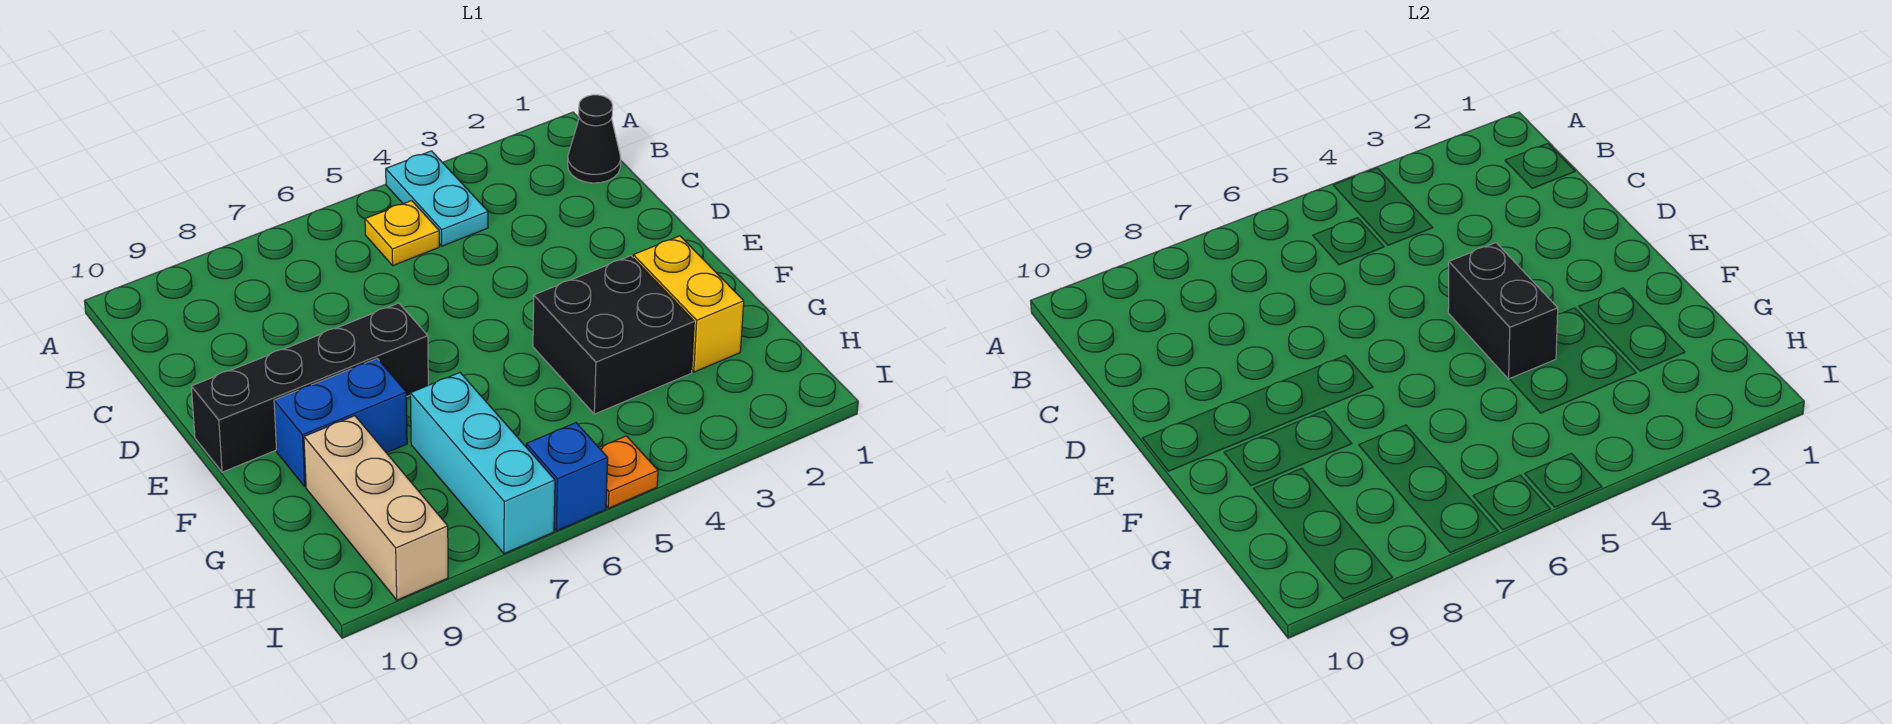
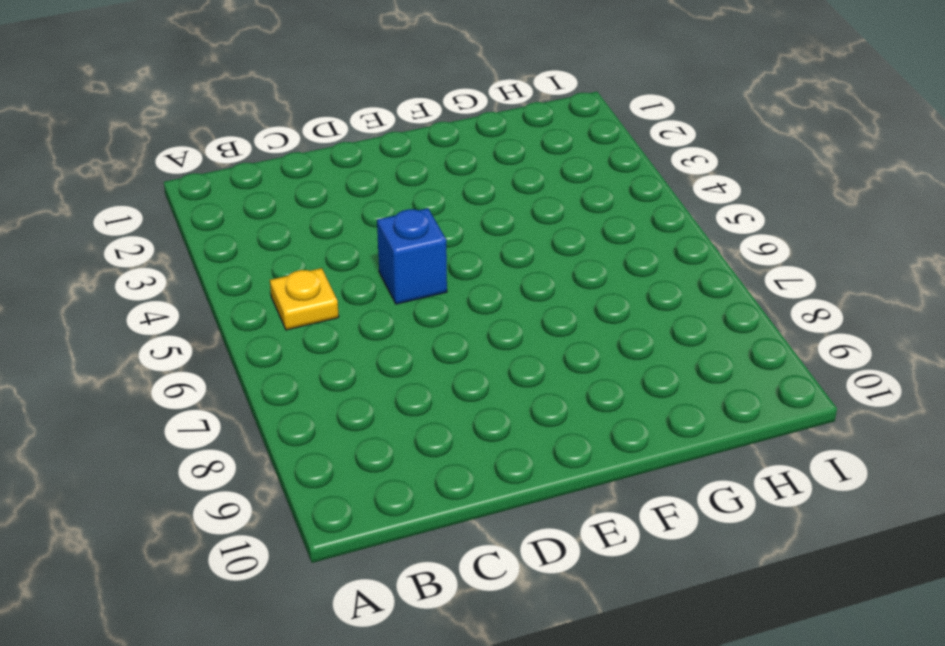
blue 1x1 brick [377,208,447,304] -> blue 1x1 brick moved to [526,423,608,531]
none -> cyan 1x2 plate [386,151,488,246]
none -> black 1x1 cone [568,95,621,183]
none -> black 1x4 brick [191,303,428,472]

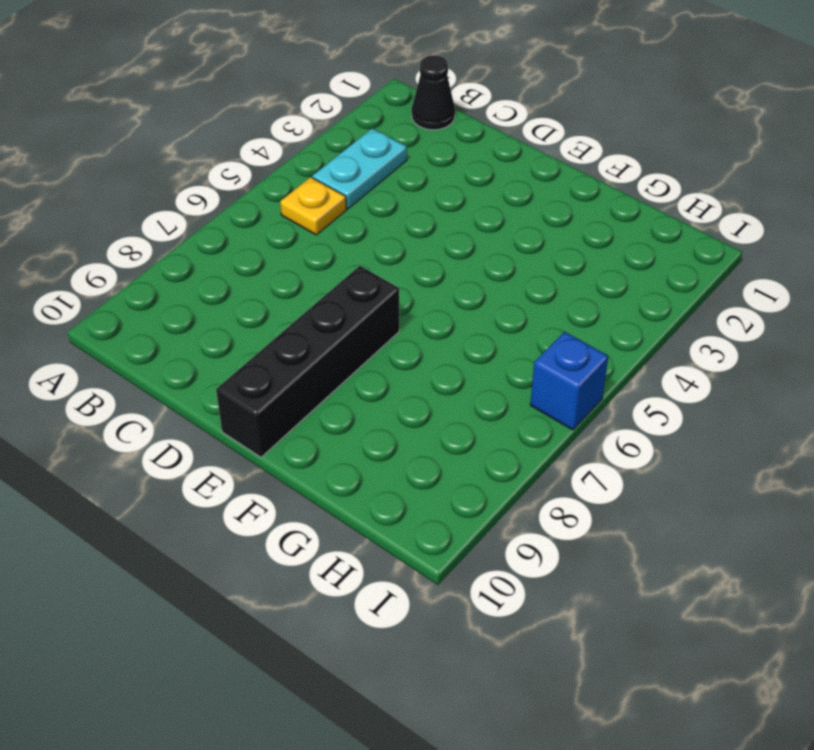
cyan 1x2 plate [312,129,407,209] -> cyan 1x2 plate turned to [386,151,488,246]
none -> yellow 1x2 brick [633,236,744,372]
none -> black 2x2 brick [533,256,694,414]
none -> blue 1x2 brick [274,359,407,487]

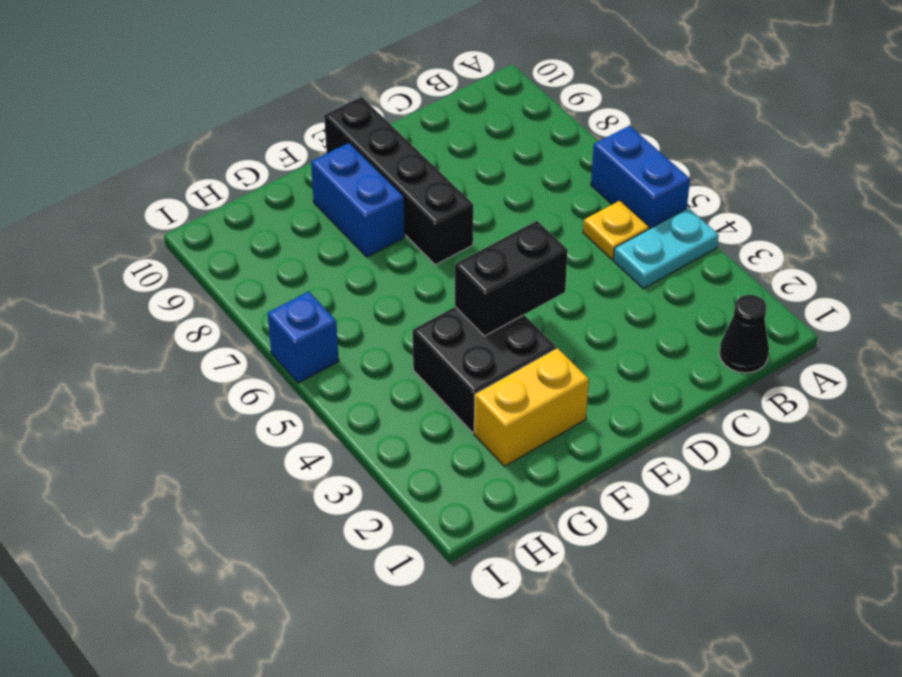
blue 1x2 brick [591,126,690,229] -> none
none -> cyan 1x3 brick [410,373,555,554]
none -> tan 1x3 brick [304,416,448,600]
none -> orange 1x1 plate [599,436,658,508]

